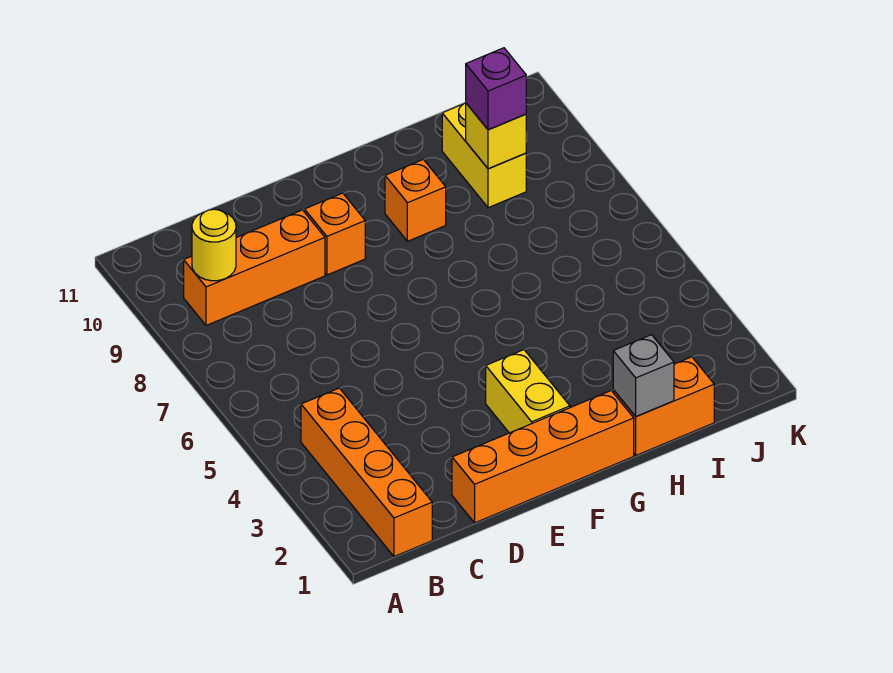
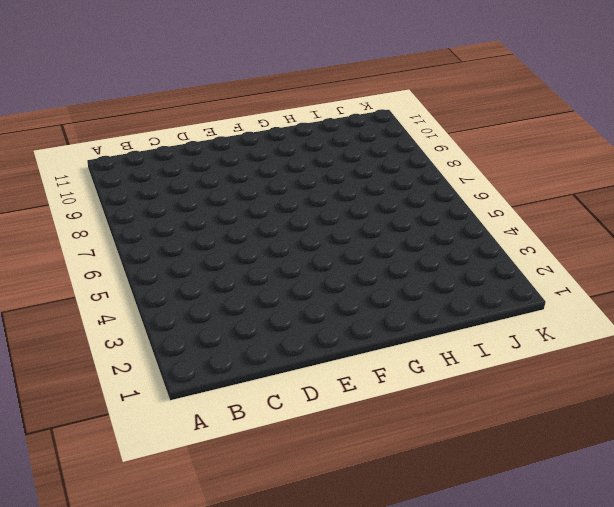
none -> orange 1x4 brick [301,388,432,557]
none -> orange 1x3 brick [184,210,325,326]
none -> orange 1x4 brick [452,391,634,523]

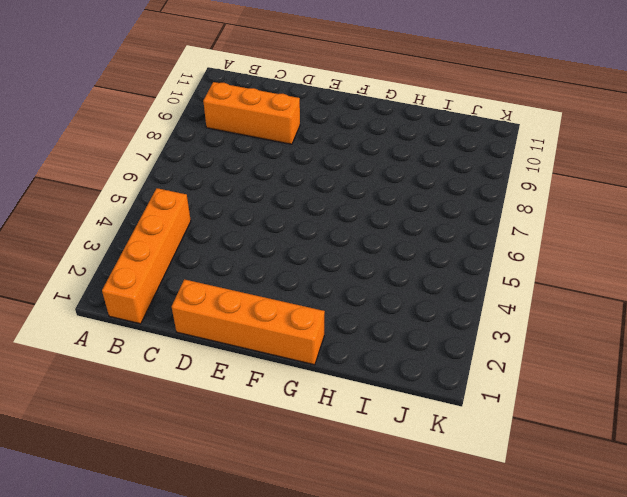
none -> orange 1x1 brick [305,193,365,275]
none -> yellow 1x2 brick [486,350,570,433]
none -> orange 1x1 brick [385,159,446,241]

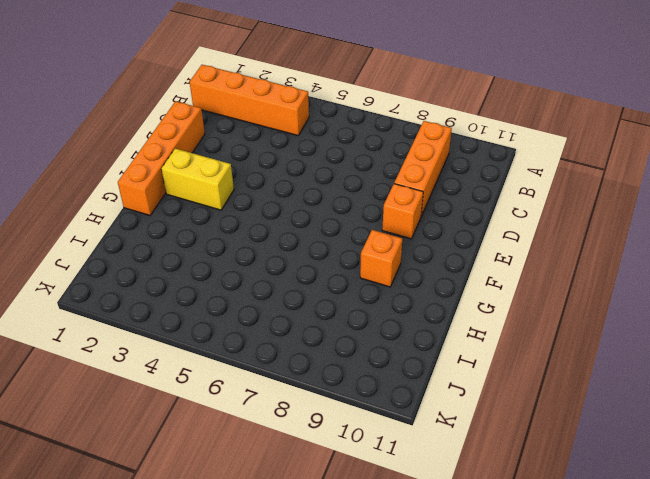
none -> orange 1x2 brick [613,357,714,455]
none -> yellow 1x2 brick [442,103,526,208]
none -> yellow 1x1 round brick [192,209,236,281]

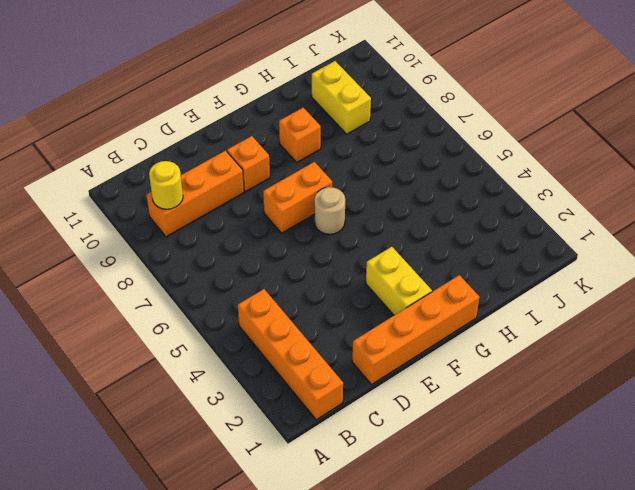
orange 1x2 brick [263,162,332,233] -> orange 1x2 brick moved to [613,357,714,455]
tan 1x1 round brick [314,187,345,234] -> none
none -> grey 1x1 brick [613,335,674,417]
none -> yellow 1x1 brick [466,103,526,169]
none -> purple 1x1 brick [466,48,526,130]

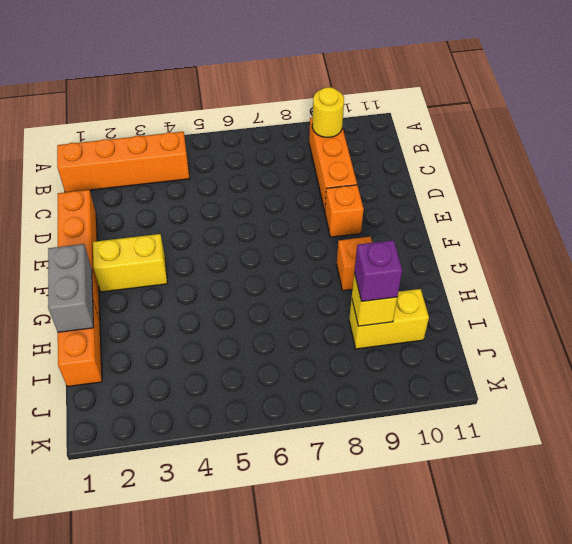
grey 1x2 brick [48,244,94,332] -> grey 1x1 brick [613,335,674,417]

